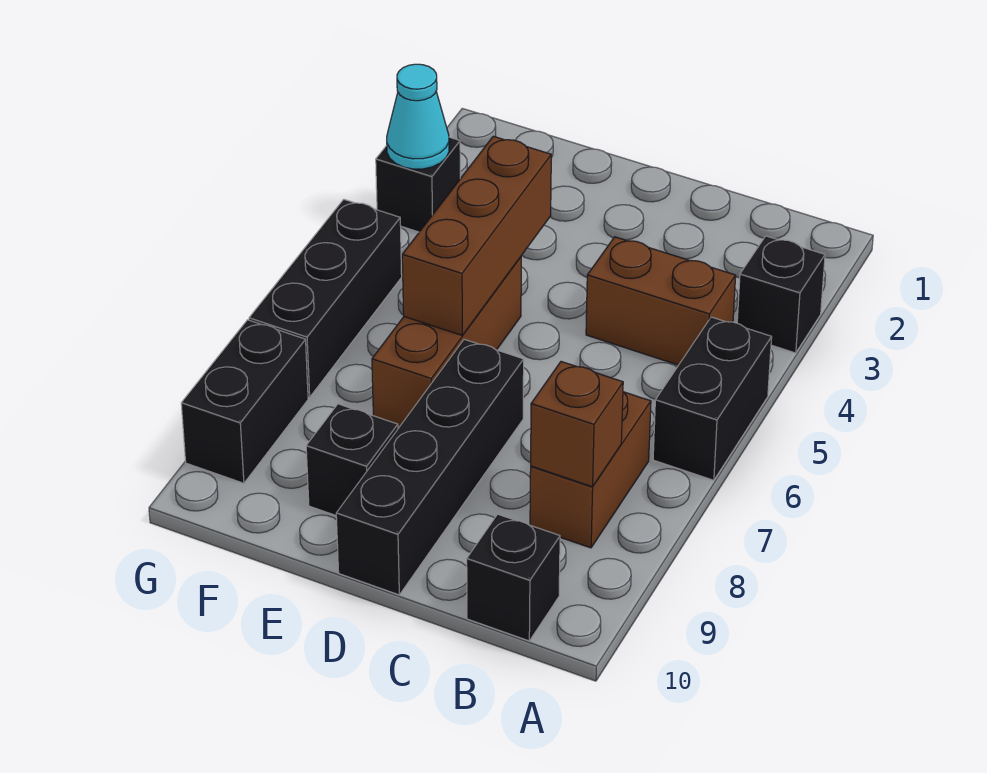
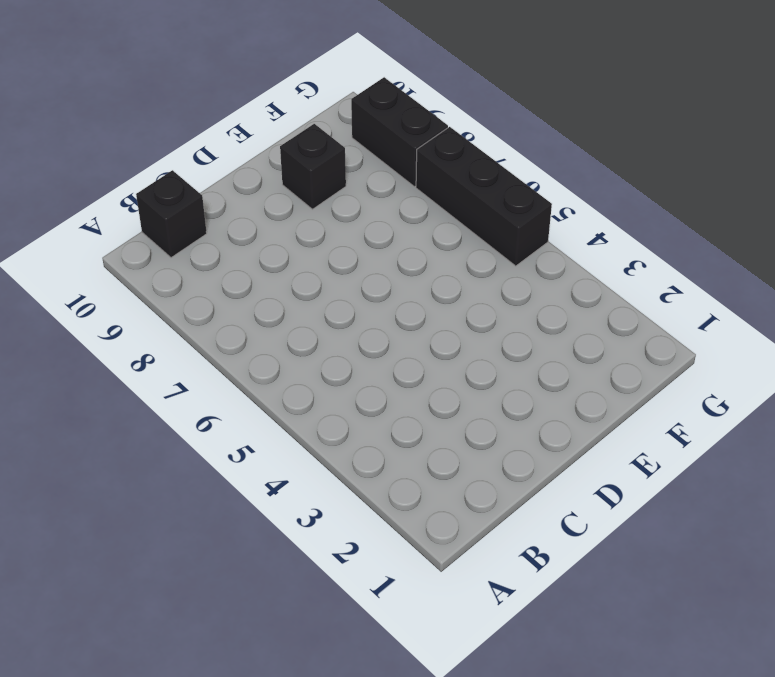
none -> black 1x1 brick [737,236,825,353]
none -> black 1x2 brick [653,317,772,480]
none -> brown 1x2 brick [586,237,736,365]

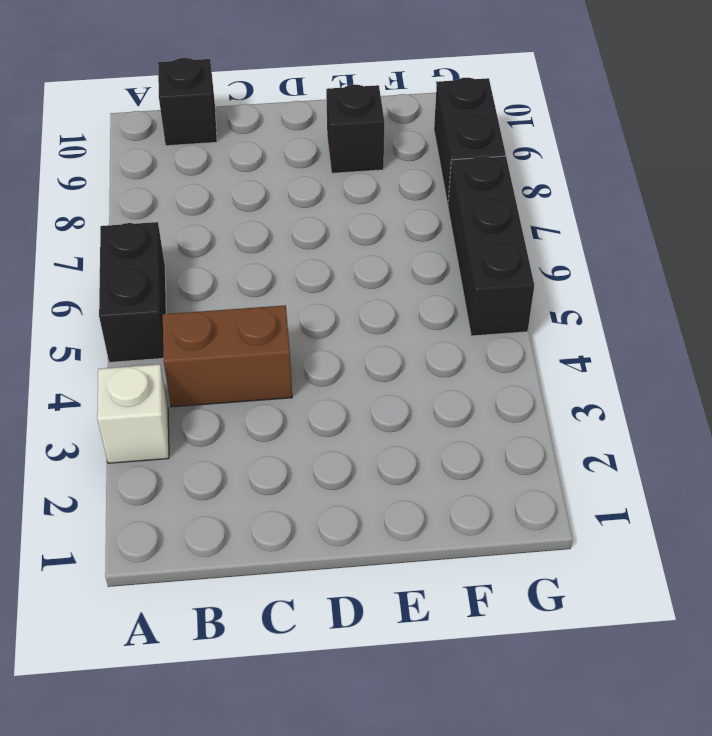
white 1x1 brick [97,364,169,463] -> black 1x1 brick [737,236,825,353]
none -> brown 1x2 brick [530,392,651,548]
none -> black 1x4 brick [336,339,524,595]
none -> brown 1x3 brick [372,257,521,428]

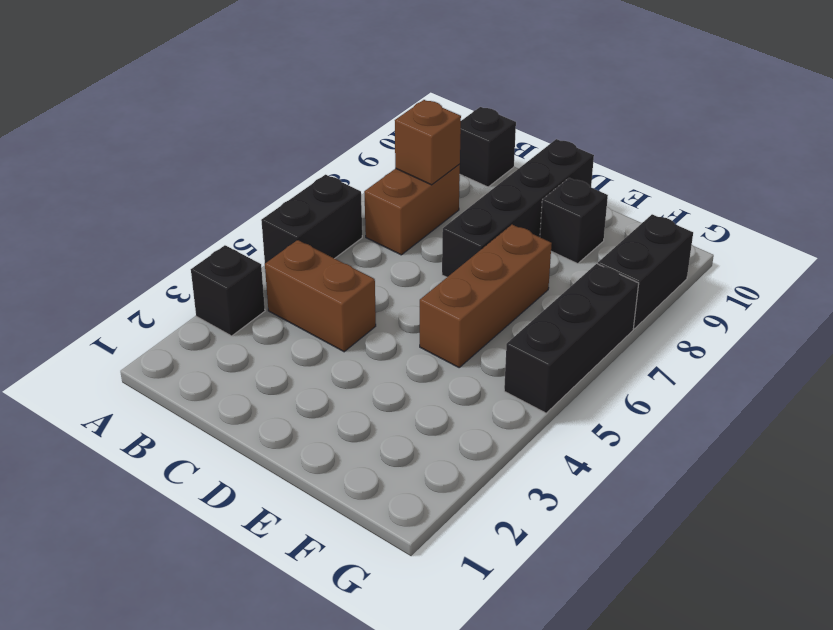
none -> black 1x1 brick [376,137,460,232]
none -> brown 1x3 brick [402,136,551,336]
none -> cyan 1x1 cone [387,64,449,169]

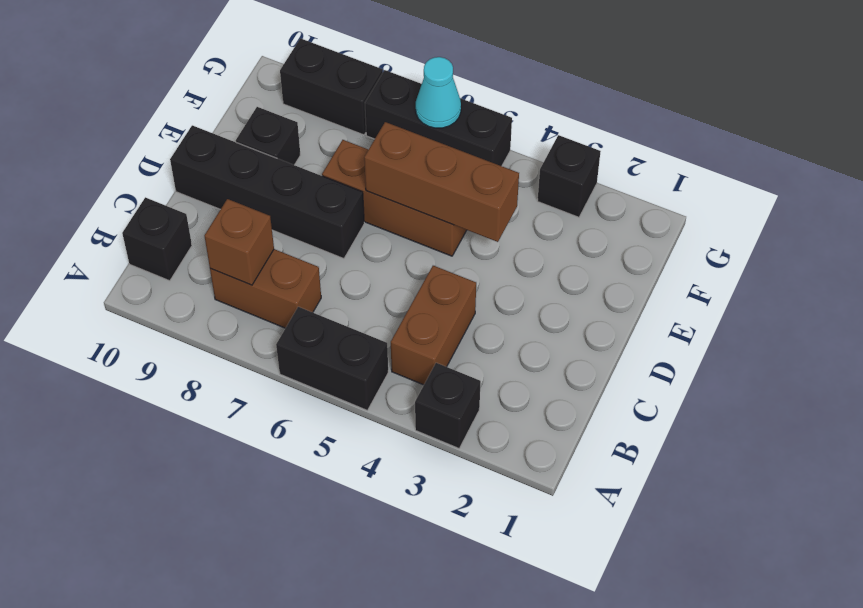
cyan 1x1 cone [416,57,461,128] -> cyan 1x1 cone moved to [387,64,449,169]

